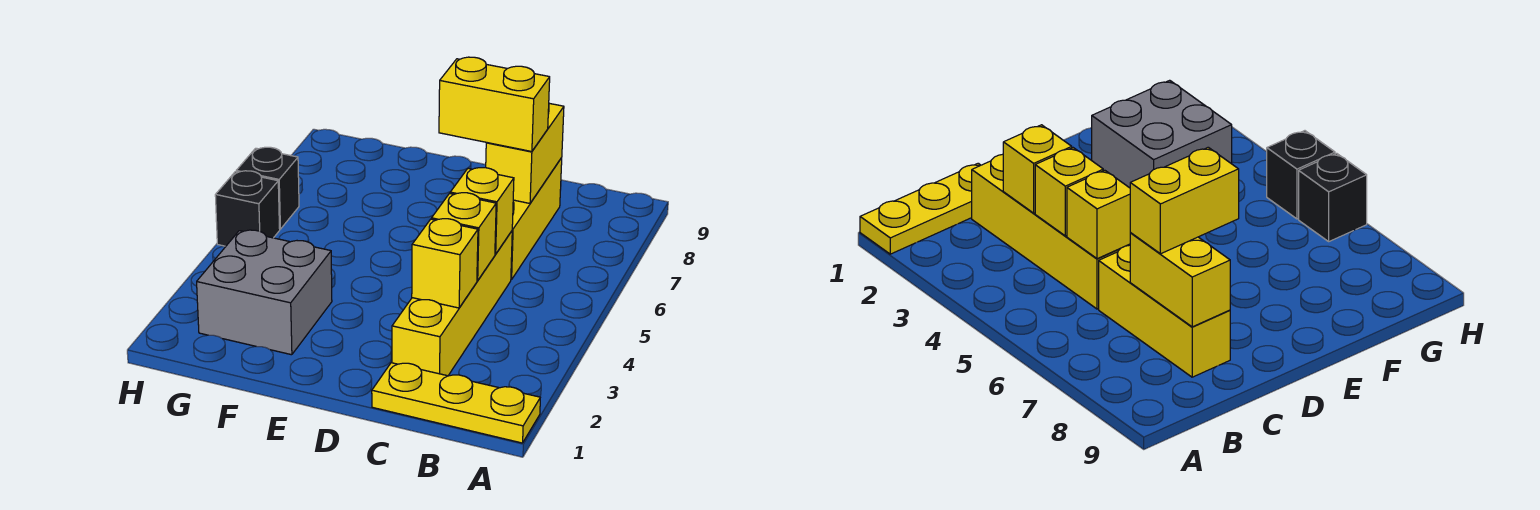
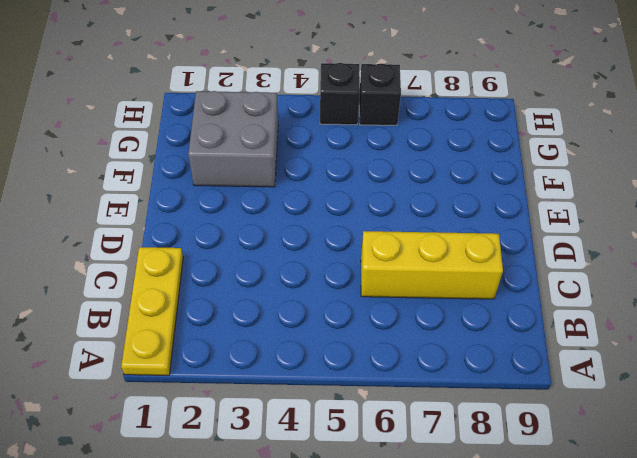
none -> yellow 1x4 brick [392,231,512,376]
none -> yellow 1x1 brick [412,219,478,308]

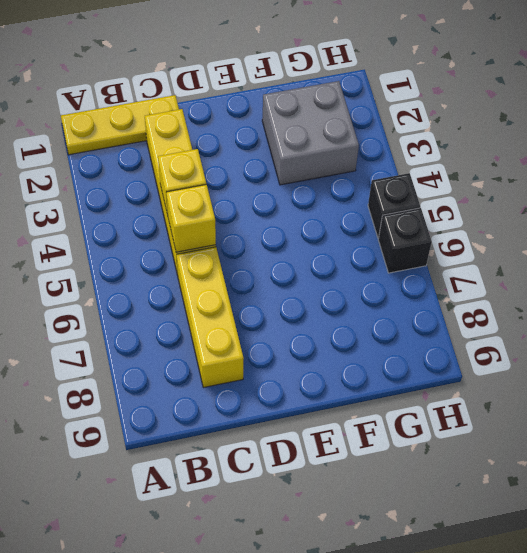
none -> yellow 1x1 brick [412,219,478,308]
none -> yellow 1x2 brick [486,103,564,203]

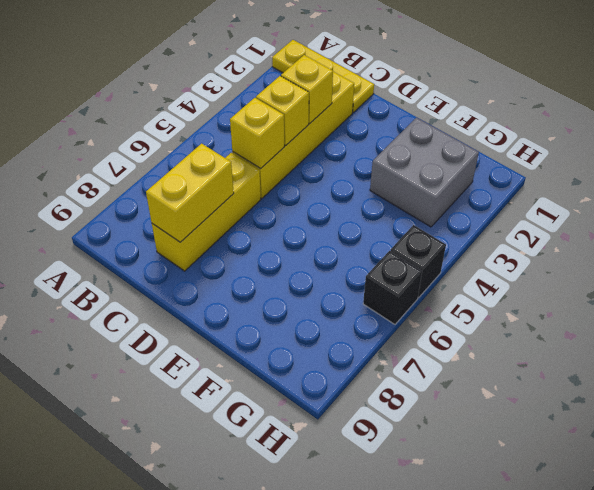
none -> yellow 1x2 brick [439,57,550,152]

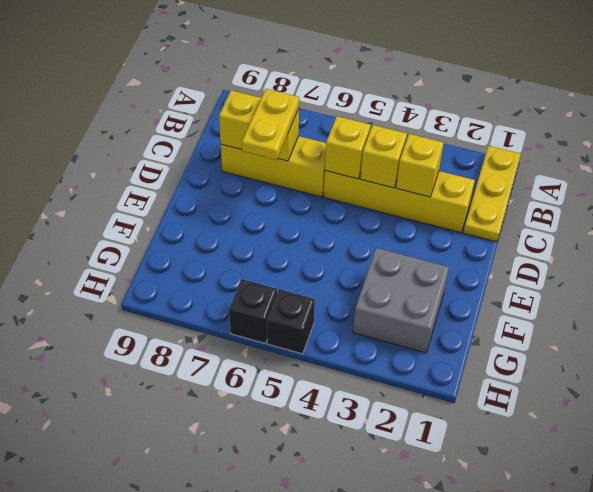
yellow 1x2 plate [242,89,299,160] -> yellow 1x2 brick [439,57,550,152]

